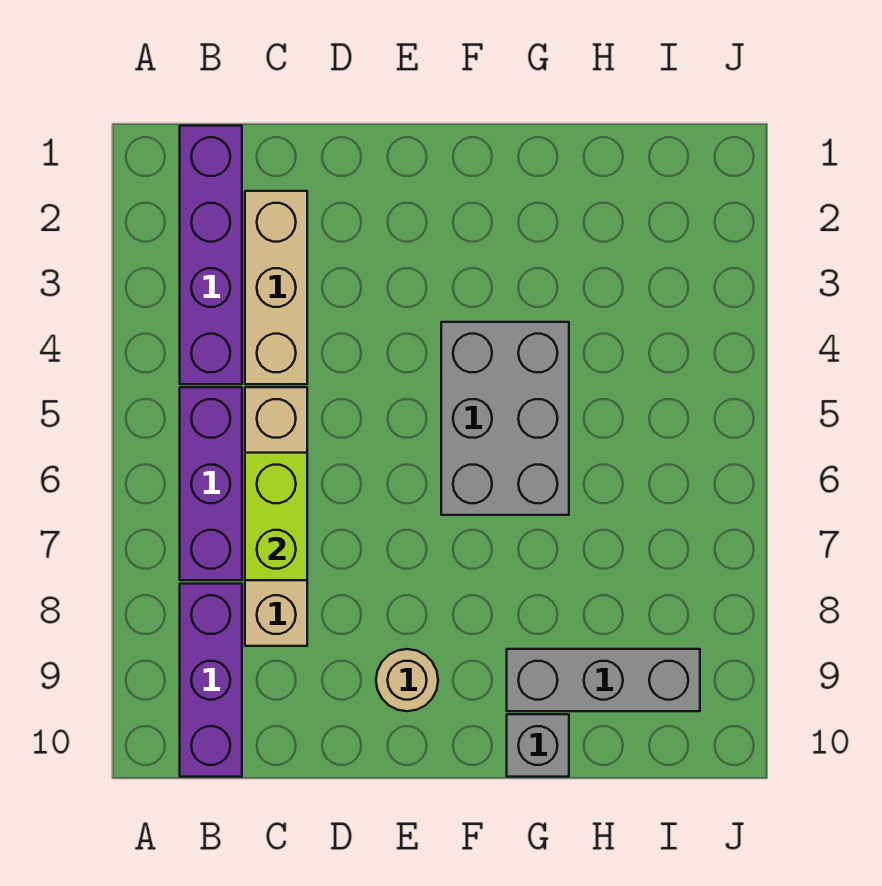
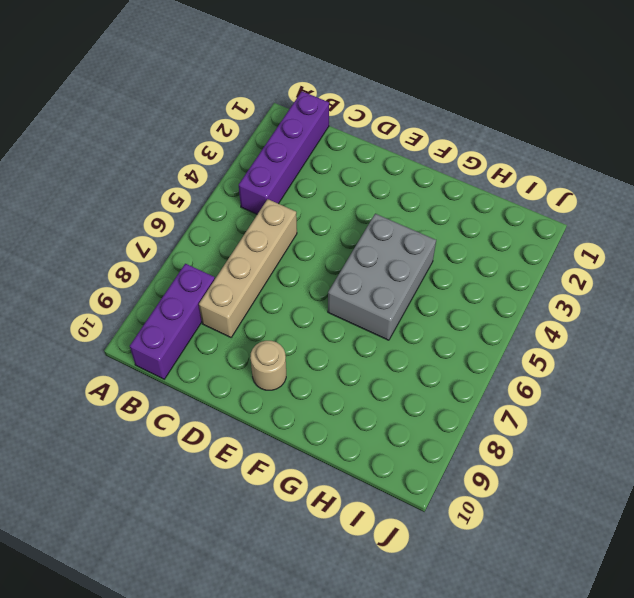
none -> purple 1x3 brick [180,387,242,580]
none -> tan 1x3 brick [245,191,307,384]

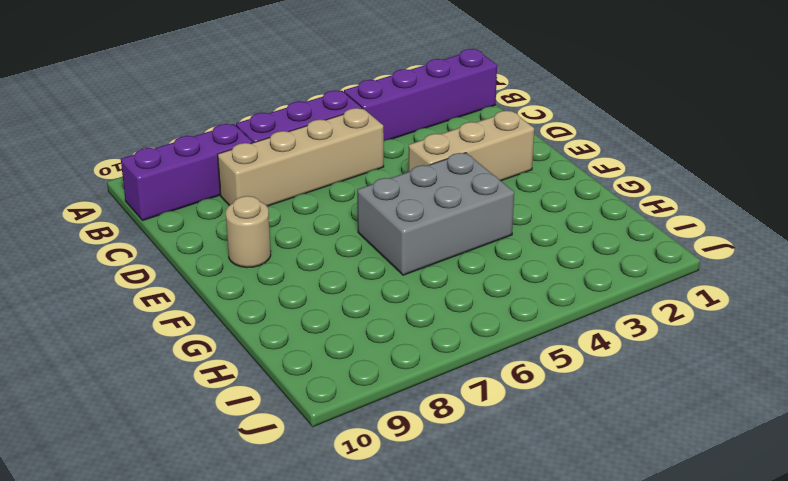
tan 1x3 brick [408,111,534,181] -> tan 1x3 brick moved to [245,191,307,384]
none -> grey 1x3 brick [507,649,700,711]
none -> grey 1x1 brick [507,714,569,777]

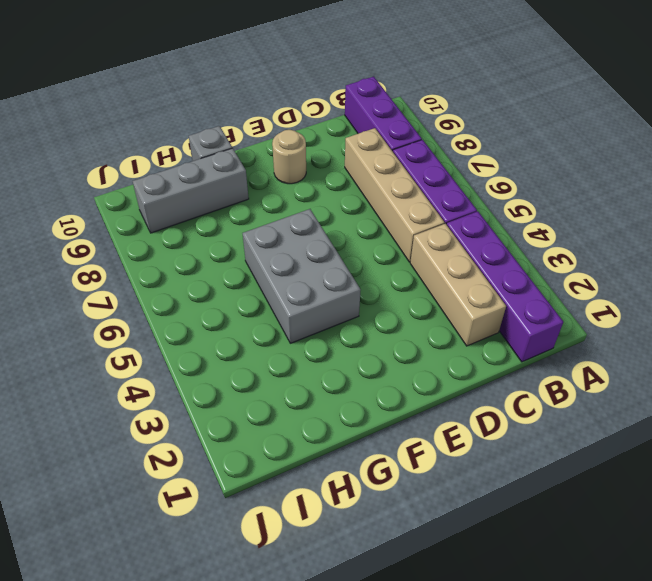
none -> lime 1x2 brick [245,453,307,580]

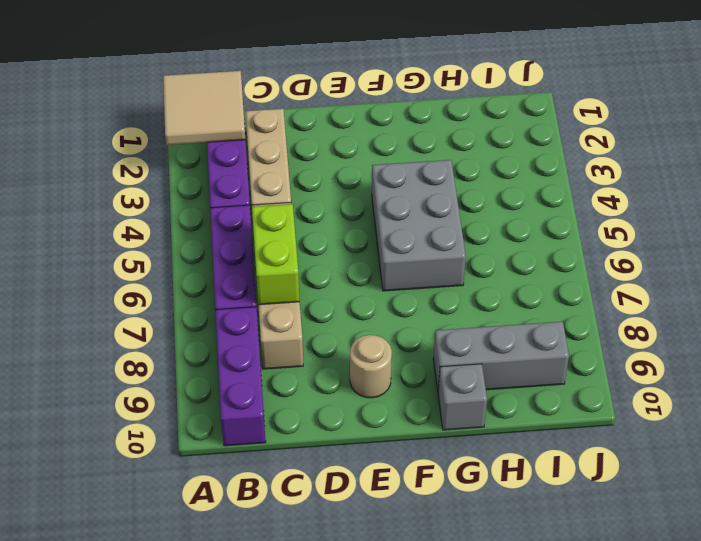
tan 2x2 tile [163,71,245,145] -> none

